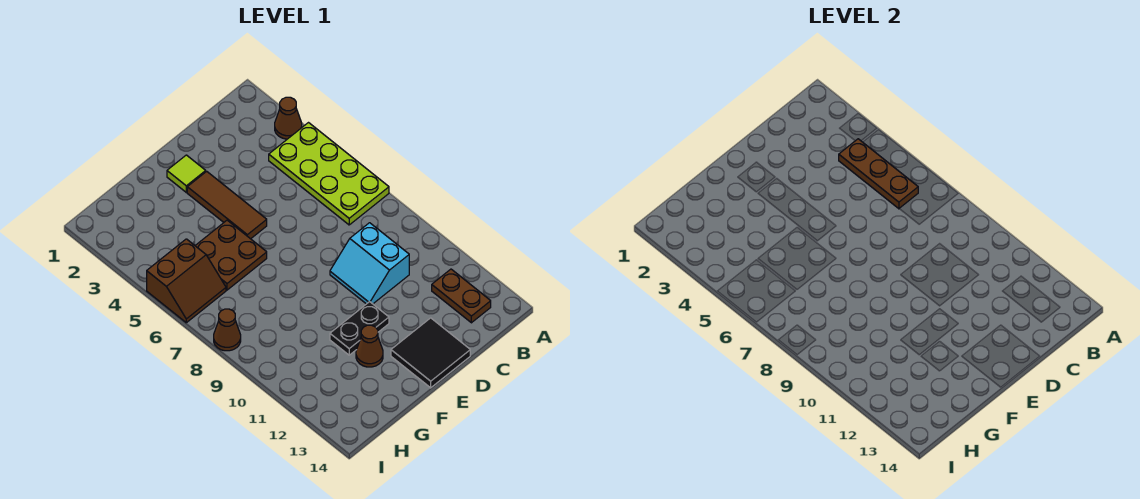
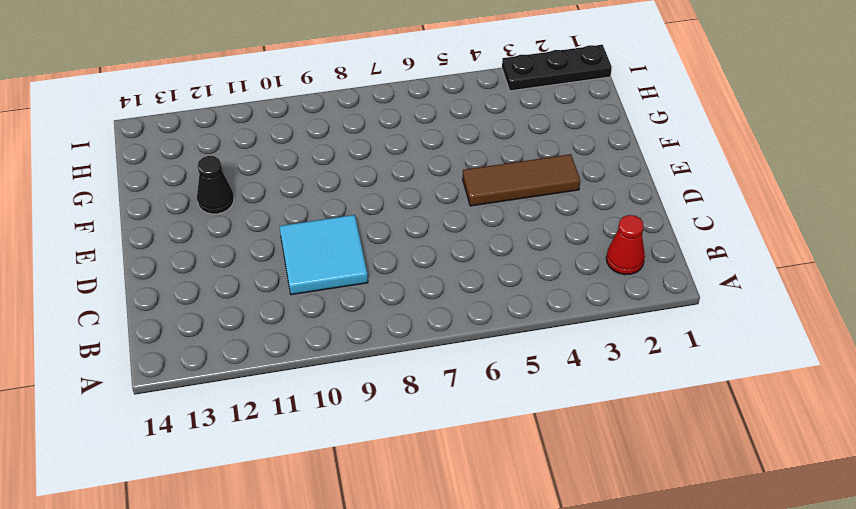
red 1x1 cone [606,215,645,275] -> none
cyan 2x2 tile [280,215,368,295] -> cyan 2x2 slope [330,223,409,304]
black 1x1 cone [197,156,234,214] -> brown 1x1 cone [356,325,383,367]
black 1x3 plate [502,45,612,91] -> none
none -> brown 1x1 cone [275,97,302,139]
none -> lime 2x4 plate [269,123,389,225]
none -> brown 1x2 plate [432,269,491,323]

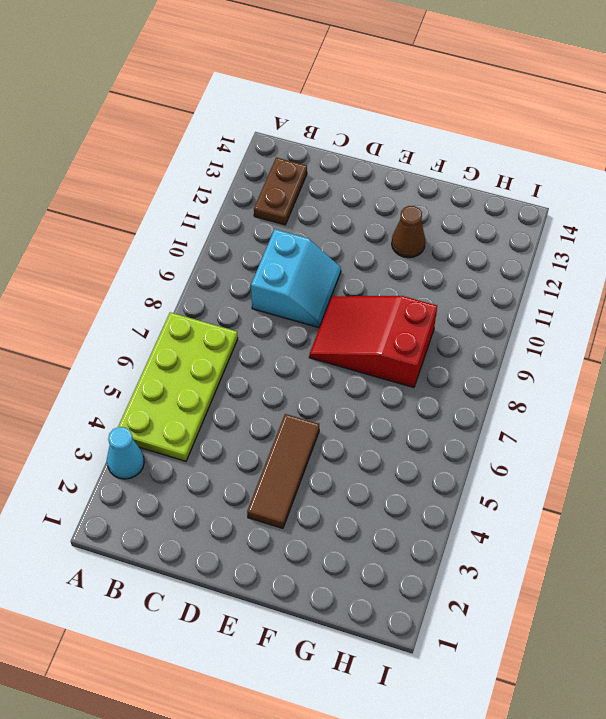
cyan 1x1 cone [107,427,144,479] -> brown 1x1 cone [275,97,302,139]
red 2x3 slope [309,296,437,388] -> none
none -> black 2x2 tile [391,318,470,388]
none -> lime 1x1 tile [167,155,206,192]
none -> black 1x2 plate [330,302,389,355]

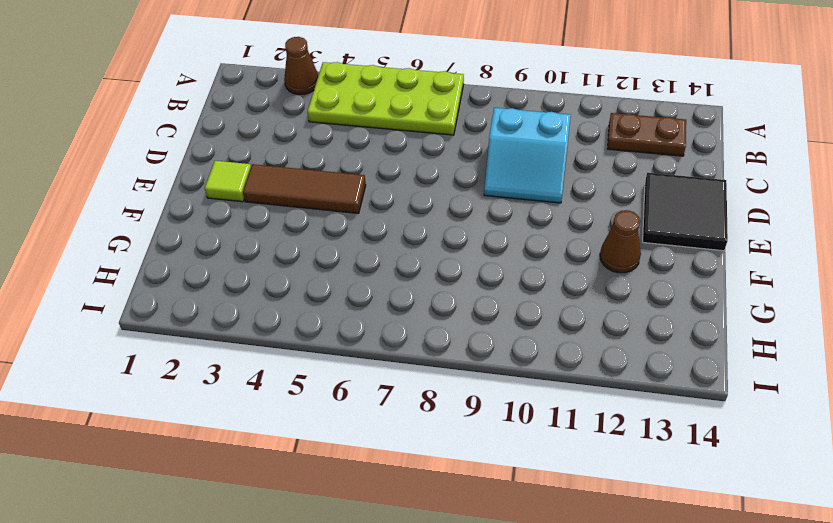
none -> black 1x2 plate [330,302,389,355]
none -> brown 2x2 plate [195,220,267,290]
none -> brown 2x2 slope [147,239,226,323]

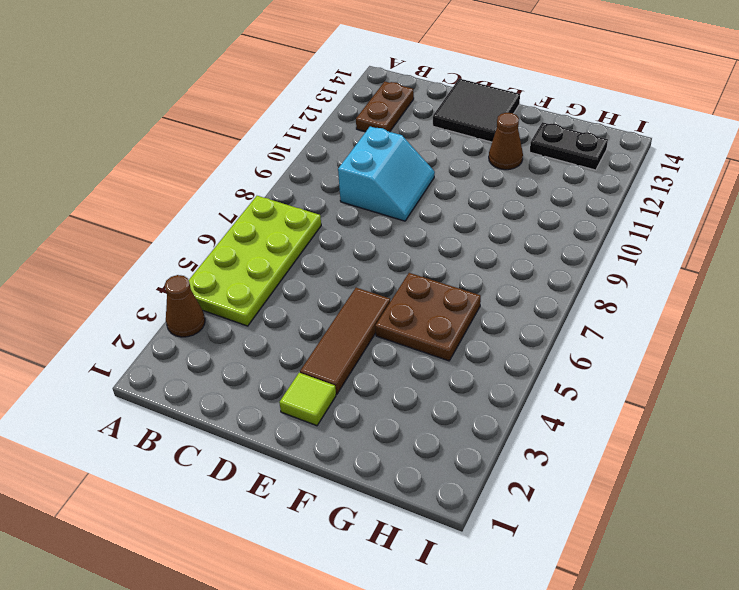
black 1x2 plate [530,122,608,170] -> black 1x2 plate moved to [330,302,389,355]
none -> brown 2x2 slope [147,239,226,323]
none -> brown 1x1 cone [214,309,241,351]
none -> brown 1x3 plate [839,139,918,209]

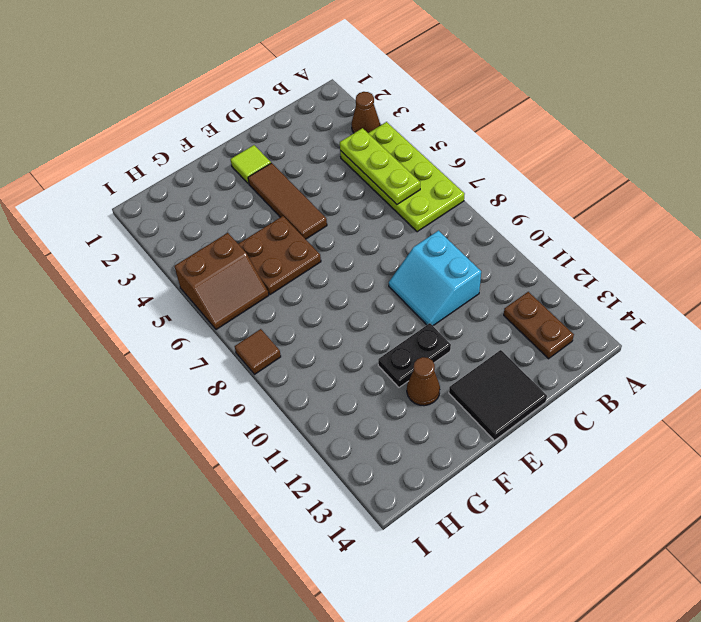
lime 1x3 plate [340,128,420,204] -> brown 1x3 plate [839,139,918,209]
brown 1x1 tile [235,329,281,374] -> brown 1x1 cone [214,309,241,351]

